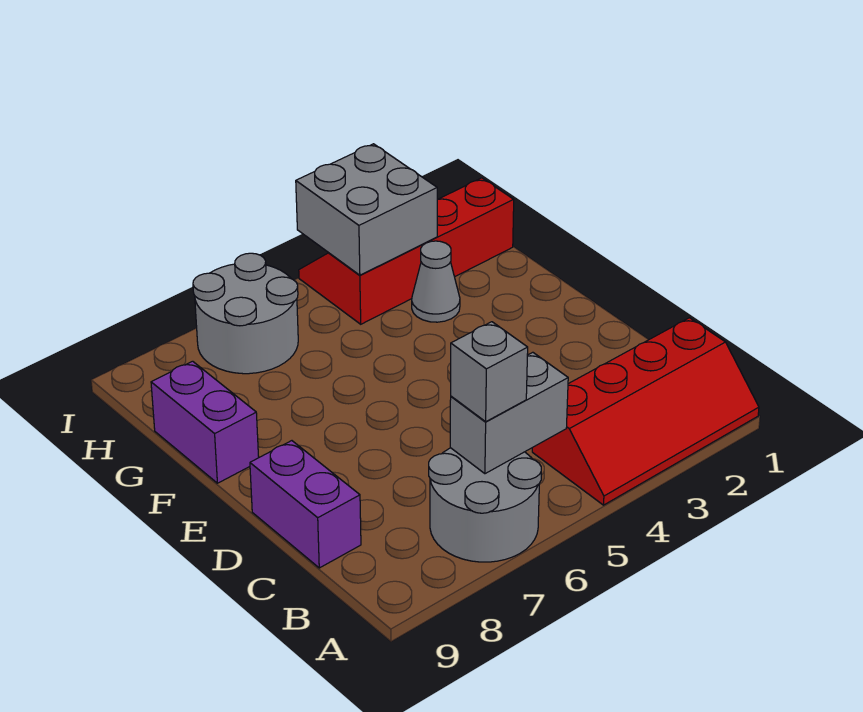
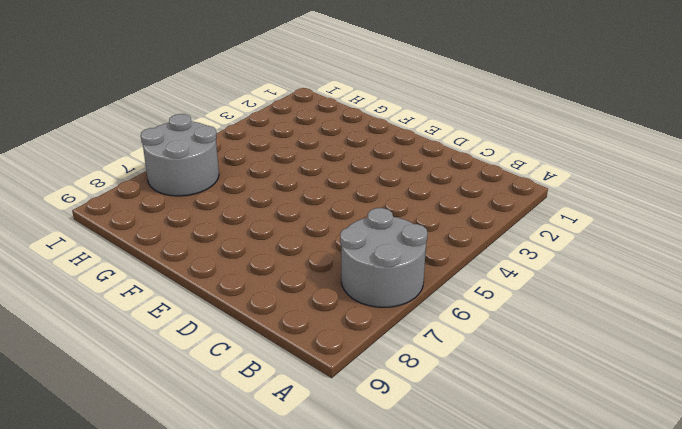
none -> red 2x4 slope [532,318,759,505]
none -> purple 1x2 brick [250,441,361,568]

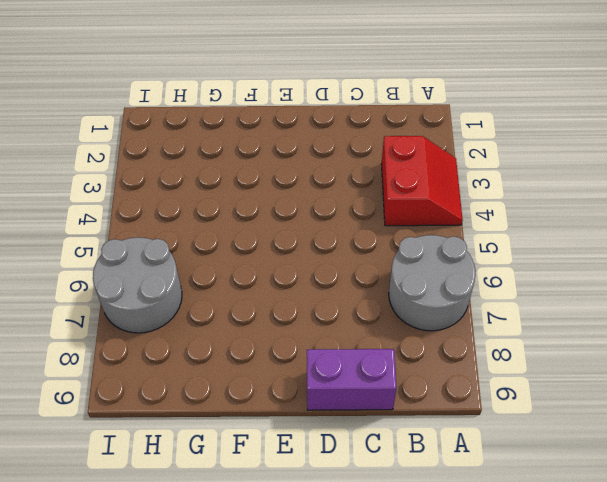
red 2x2 slope [381,136,463,226] -> red 2x4 slope [532,318,759,505]
none -> purple 1x2 brick [151,361,259,483]
none -> grey 1x1 cone [412,241,460,322]

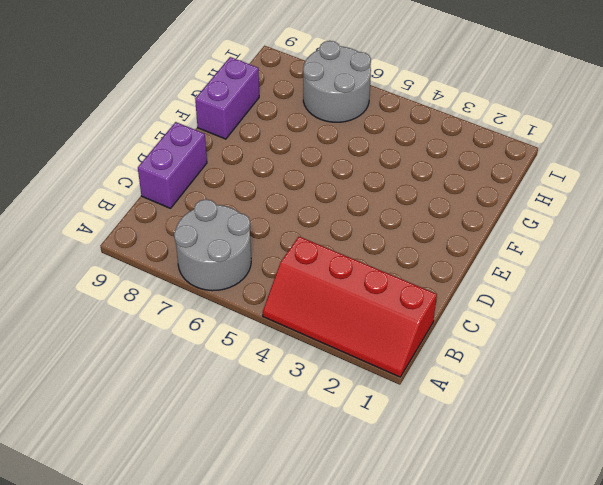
none -> grey 1x1 cone [412,241,460,322]
none -> red 2x4 slope [299,178,514,324]

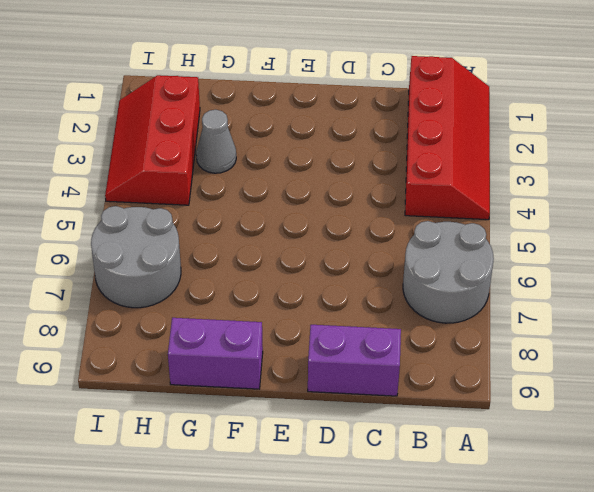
red 2x3 slope [105,75,200,205] -> red 2x4 slope [299,178,514,324]
none -> grey 1x2 brick [450,352,568,474]
none -> grey 2x2 brick [296,144,437,275]

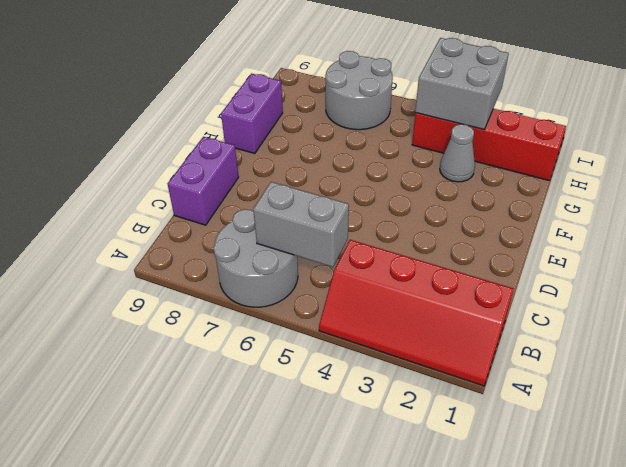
none -> grey 1x1 brick [451,322,528,422]

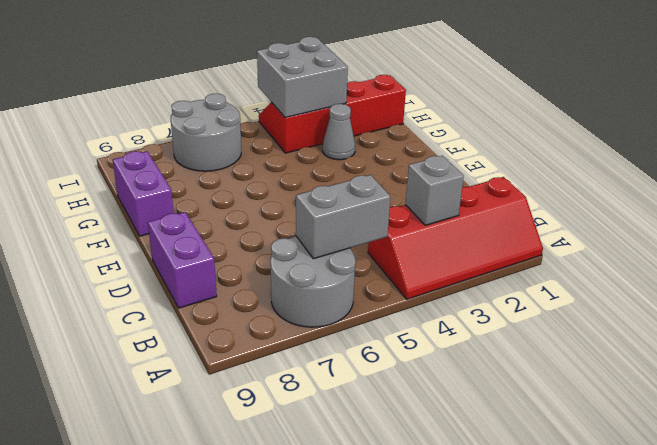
grey 1x1 brick [406,156,464,225] -> grey 1x1 brick moved to [451,322,528,422]

